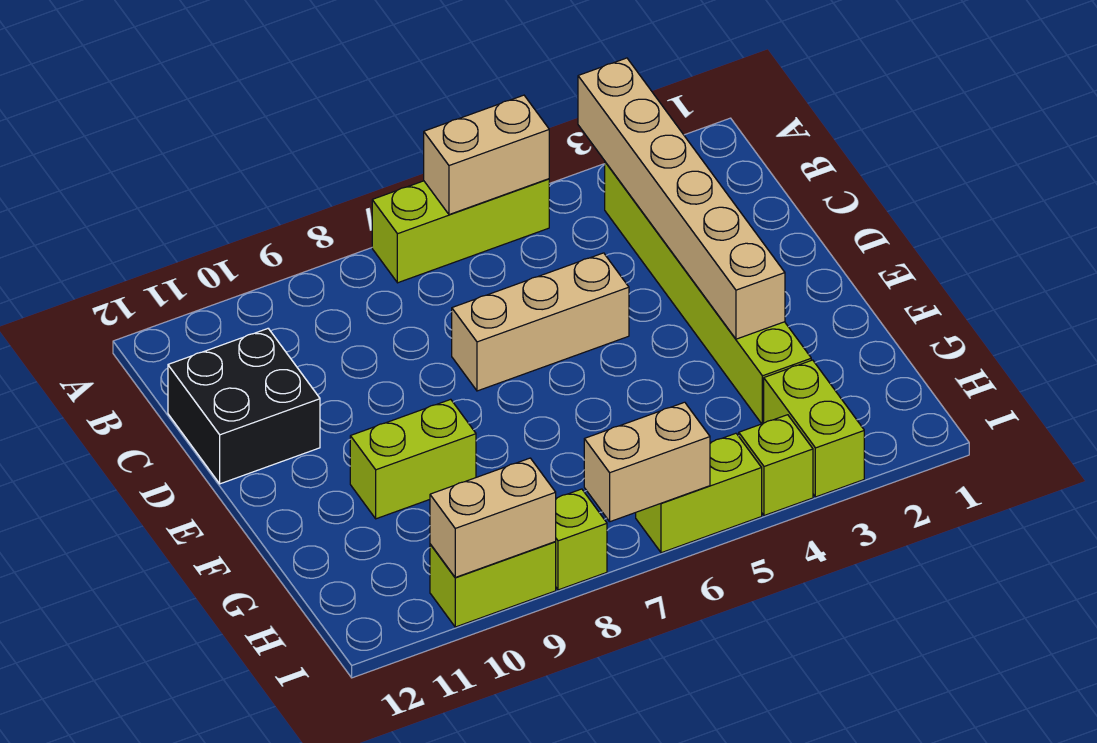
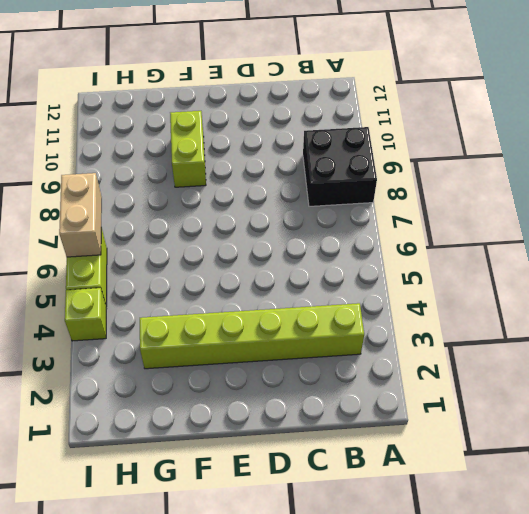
black 2x2 brick [303,127,377,206] -> black 2x2 brick moved to [168,329,320,484]
none -> lime 1x3 brick [372,179,549,283]
none -> tan 1x3 brick [452,253,629,391]
none -> lime 1x2 brick [764,360,864,497]

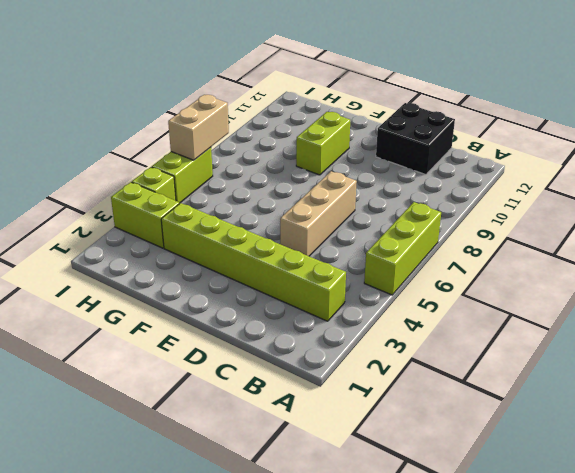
none -> lime 1x1 brick [555,489,607,590]
none -> lime 1x2 brick [430,542,556,627]
none -> tan 1x6 brick [578,58,785,339]

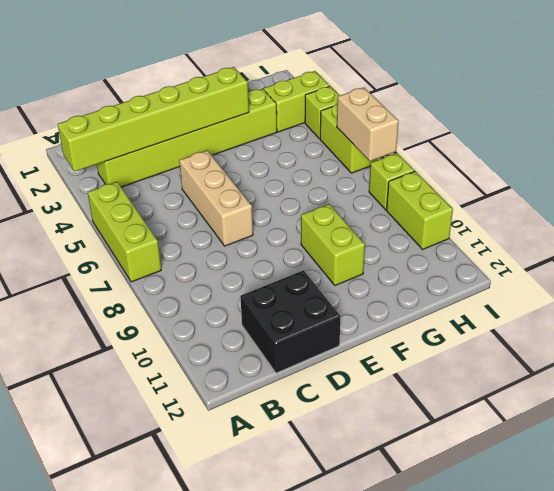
lime 1x6 brick [58,67,249,172] -> tan 1x6 brick [578,58,785,339]
none -> tan 1x2 brick [424,95,549,215]
none -> tan 1x2 brick [430,458,556,577]

